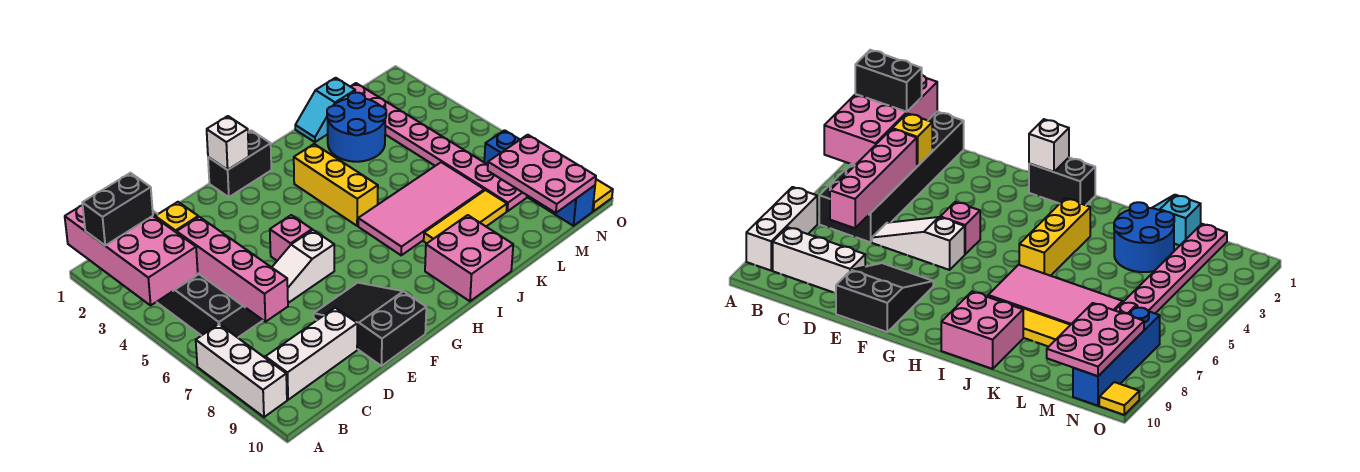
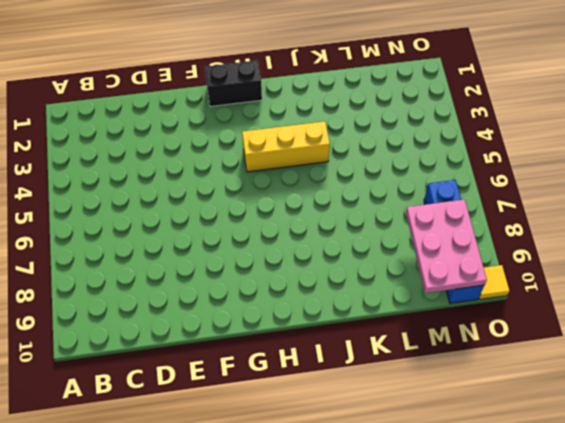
yellow 1x3 brick [242,121,330,172] -> yellow 1x3 brick turned to [294,144,378,226]
none -> white 1x3 brick [196,324,287,417]
none -> black 2x6 brick [153,211,263,338]
none -> white 1x3 brick [265,308,357,400]

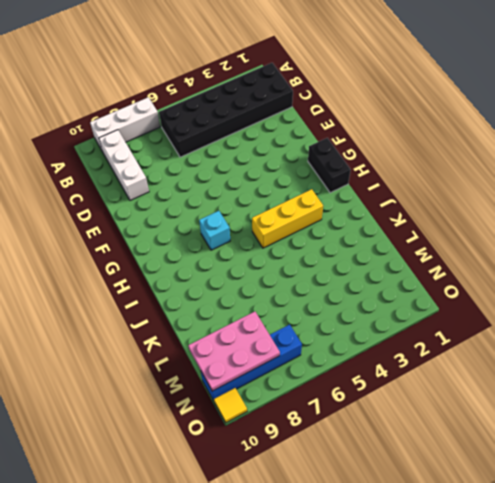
cyan 1x1 brick [199,211,230,250] -> none
none -> white 1x3 slope [272,230,334,303]
none -> black 2x3 slope [314,283,426,366]
none -> pink 1x1 brick [270,215,312,261]

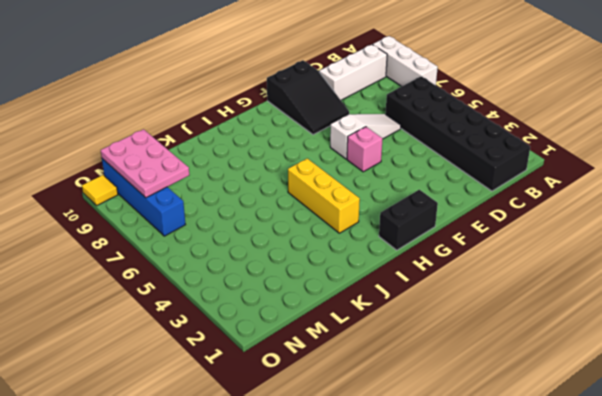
none -> pink 2x4 tile [358,162,484,255]
none -> pink 2x2 brick [425,215,513,301]
none -> yellow 1x3 tile [424,190,507,243]

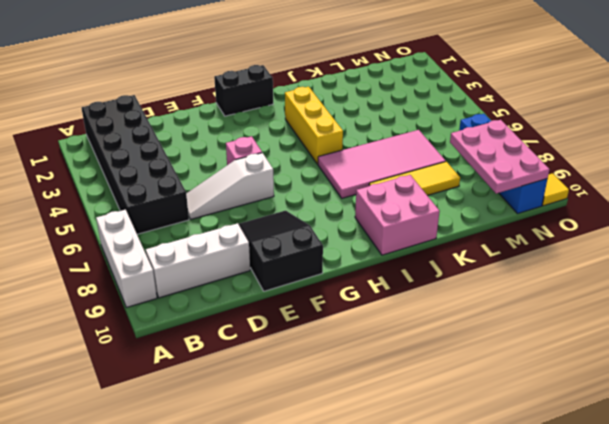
none -> cyan 1x2 slope [295,78,355,142]
none -> blue 2x2 round brick [327,93,386,162]
none -> pink 1x8 plate [350,83,527,211]

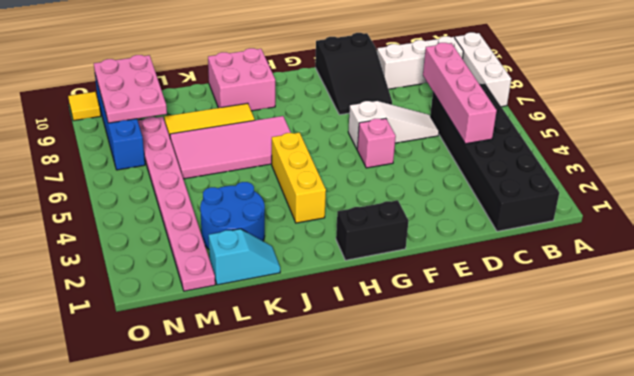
none -> pink 2x4 brick [65,205,198,305]
none -> yellow 1x1 brick [155,202,198,233]
none -> white 1x1 brick [207,116,249,170]

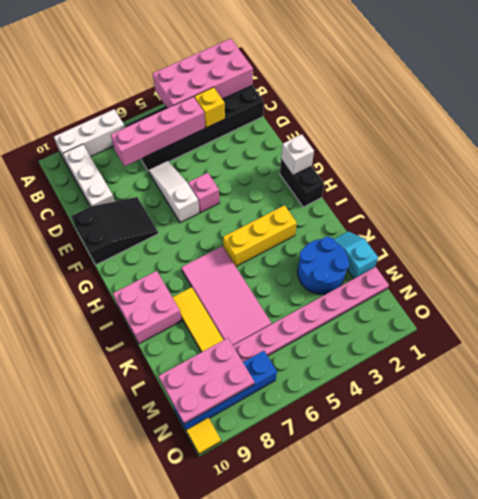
none -> black 1x2 brick [82,173,153,245]

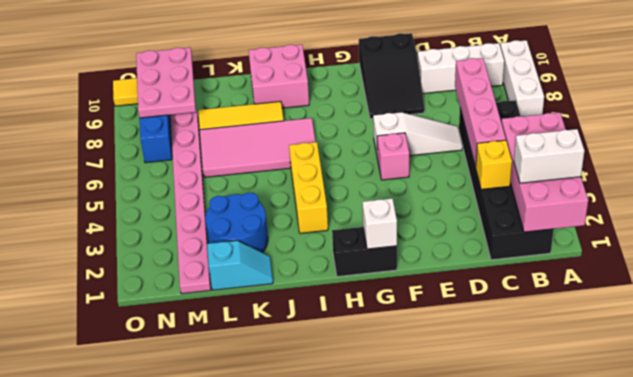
white 1x2 brick [514,129,584,183] -> black 1x2 brick [82,173,153,245]

